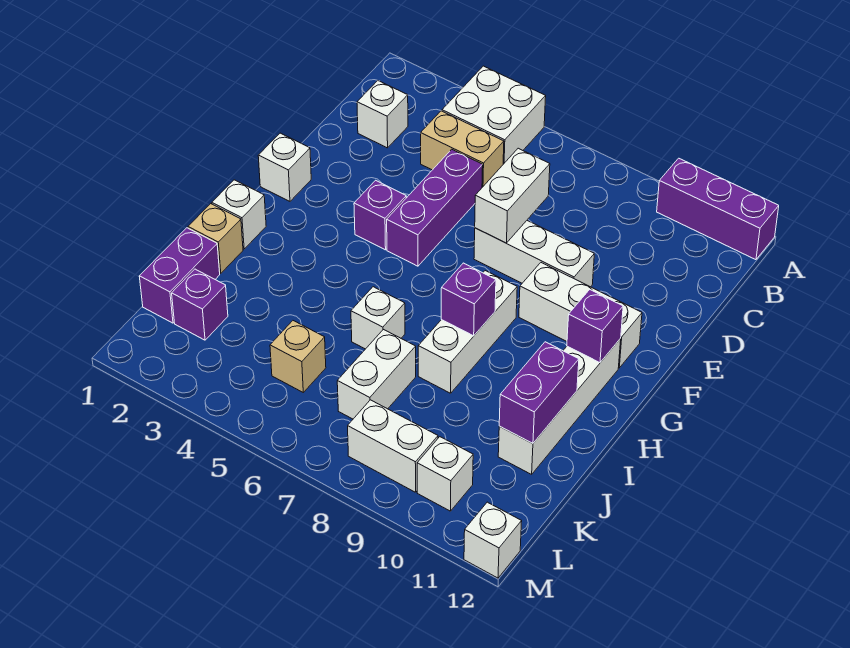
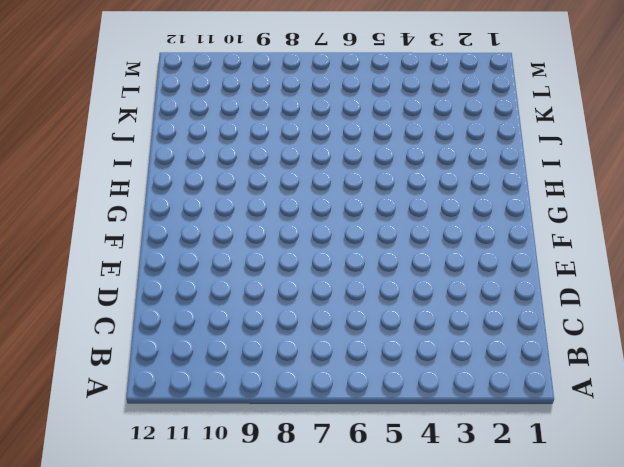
none -> white 2x2 brick [442,66,546,164]
none -> purple 1x3 brick [657,158,779,260]
none -> white 1x1 brick [357,81,408,148]

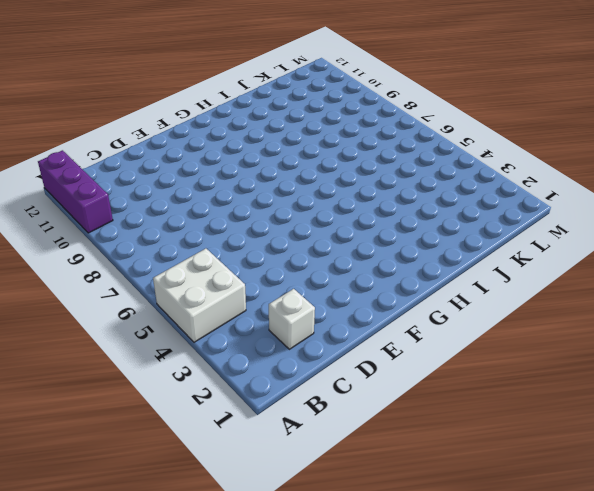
none -> tan 1x2 brick [421,111,504,187]
none -> purple 1x3 brick [387,149,483,266]
none -> white 1x3 brick [474,221,594,287]

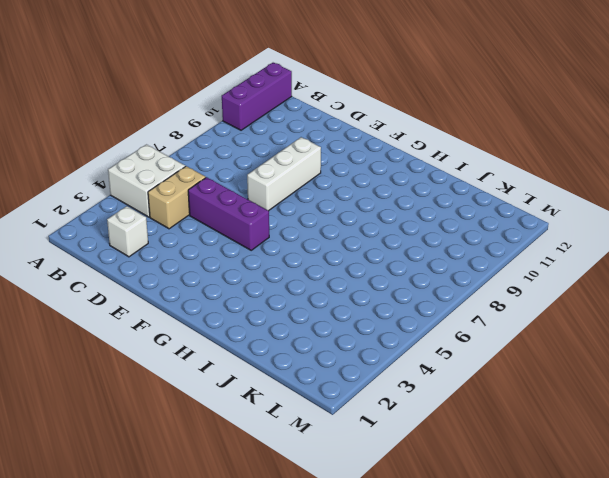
none -> white 1x1 brick [258,133,311,201]
none -> purple 1x1 brick [354,180,406,250]
none -> white 1x3 brick [519,263,642,368]

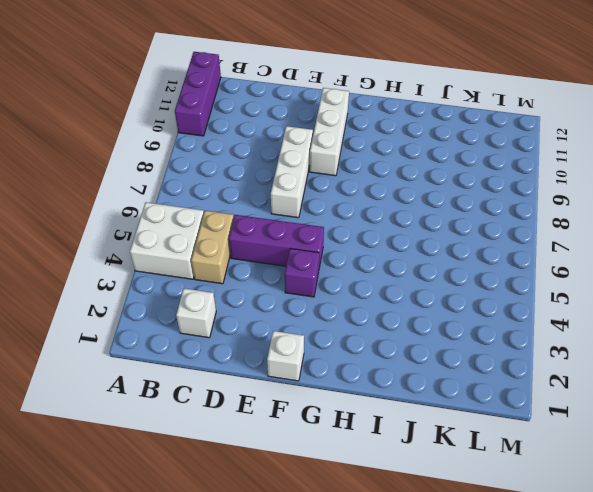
none -> white 1x3 brick [418,271,517,393]
none -> white 1x4 brick [498,339,621,474]
none -> white 1x1 brick [212,180,266,249]

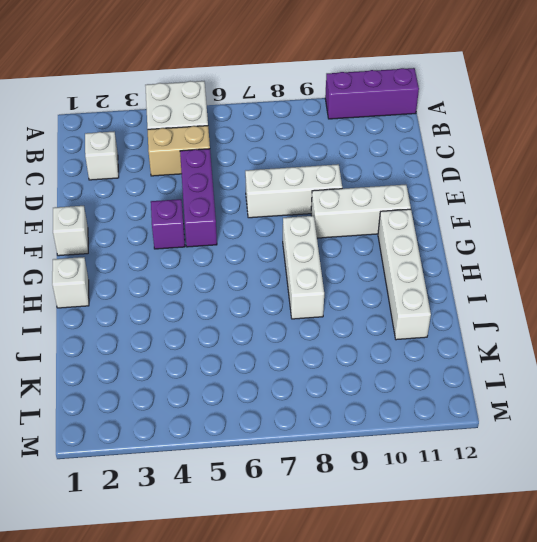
none -> tan 1x1 brick [188,204,243,273]
none -> white 1x1 brick [351,287,405,349]
none -> purple 1x2 brick [139,228,220,323]

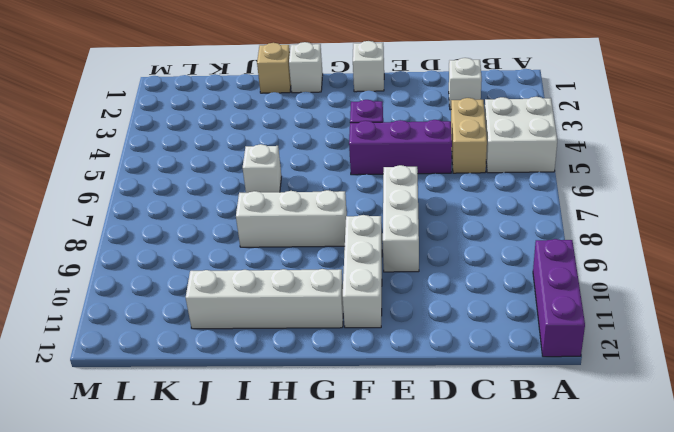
none -> purple 1x2 brick [139,228,220,323]
none -> white 1x2 brick [337,330,416,419]
none -> purple 1x1 brick [172,269,228,340]

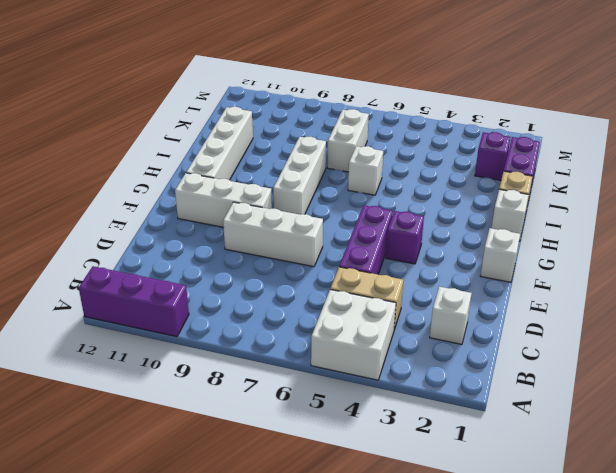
none -> tan 1x1 brick [270,321,326,392]
none -> white 1x2 brick [348,400,438,492]
none -> white 1x1 brick [417,437,473,511]

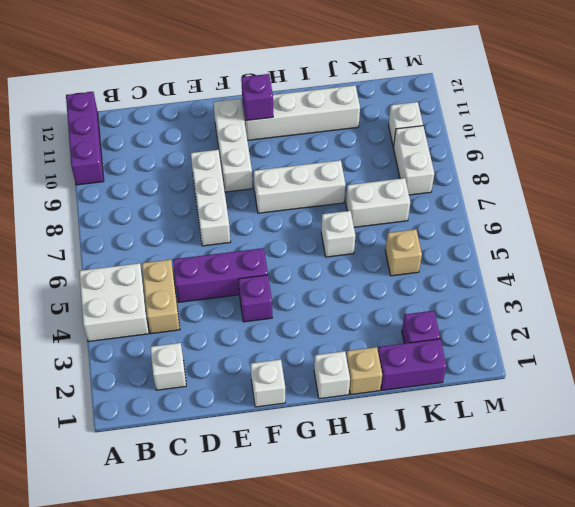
none -> white 1x1 brick [464,502,522,578]
none -> white 1x2 brick [475,148,550,243]
none -> purple 1x1 brick [441,263,496,336]

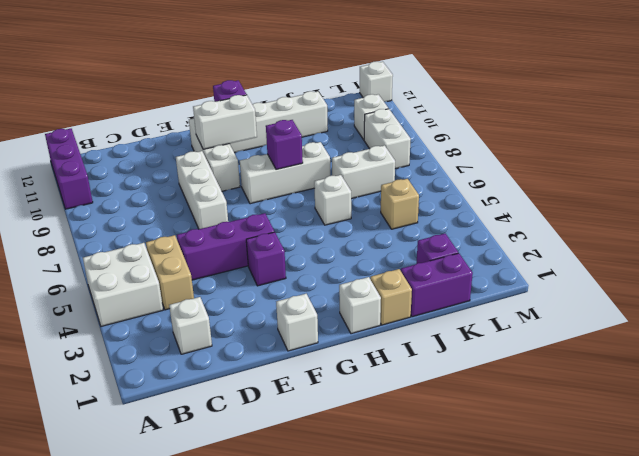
white 1x2 brick [193,95,257,149] -> white 1x2 brick moved to [475,148,550,243]
none -> purple 1x2 brick [499,342,579,443]

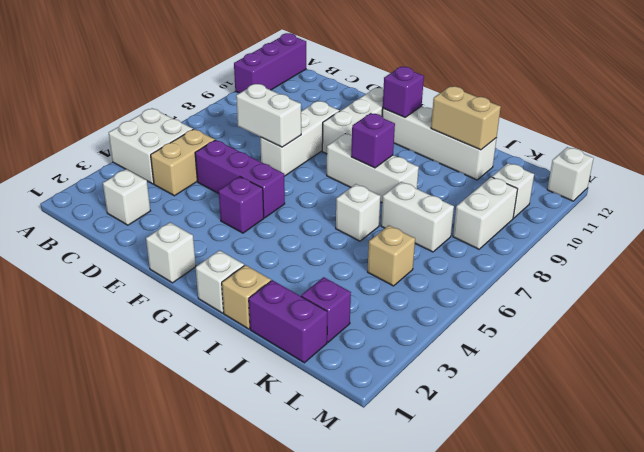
tan 1x2 brick [431,86,501,150] -> purple 1x2 brick [499,342,579,443]

